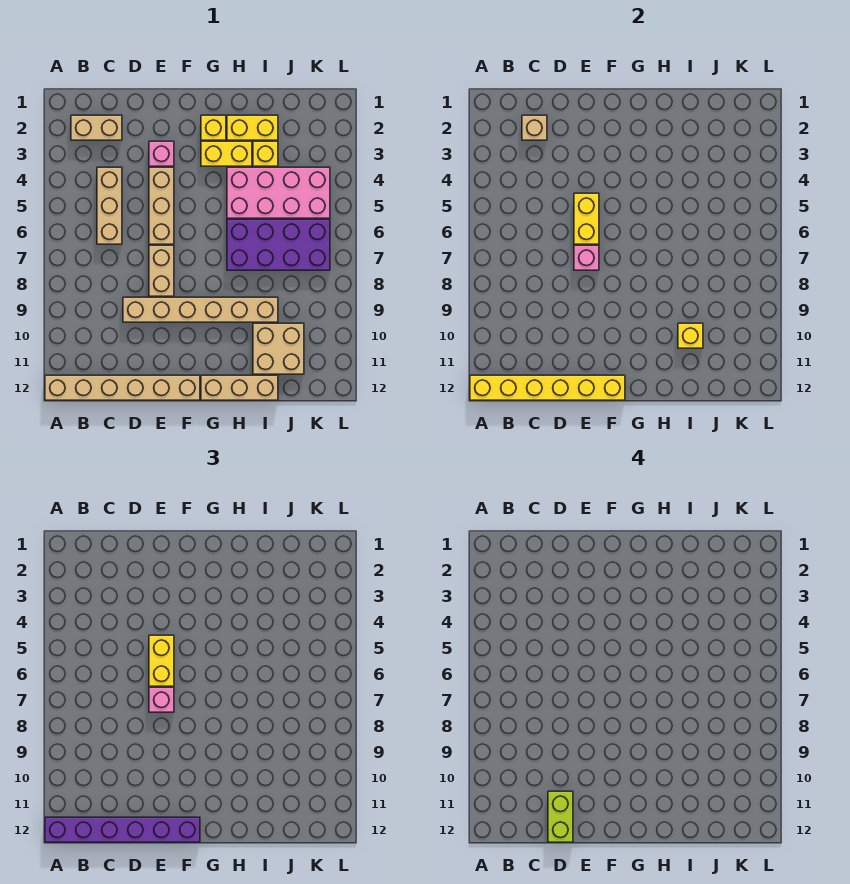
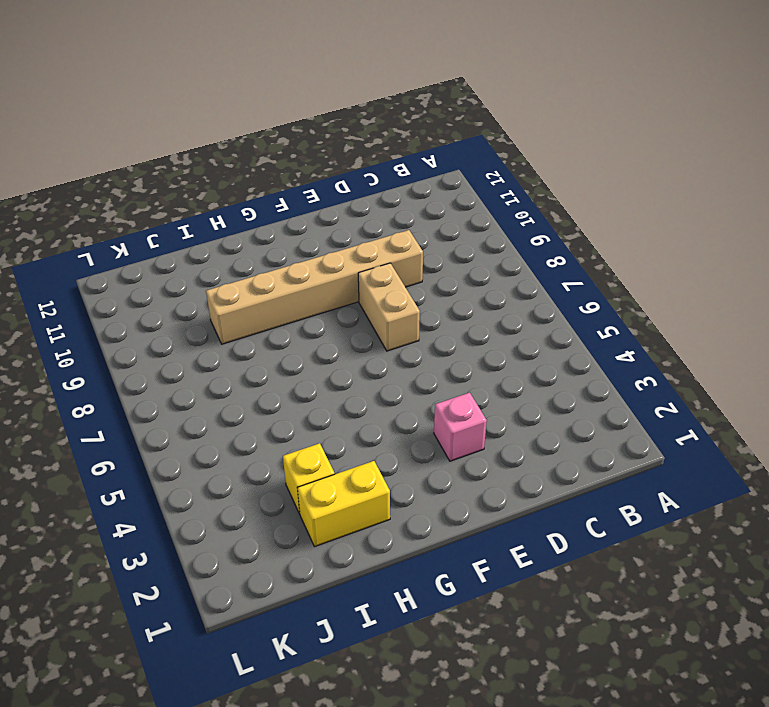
none -> tan 1x6 brick [45,375,200,400]
none -> tan 1x2 brick [71,115,122,140]
none -> tan 1x3 brick [97,167,122,244]

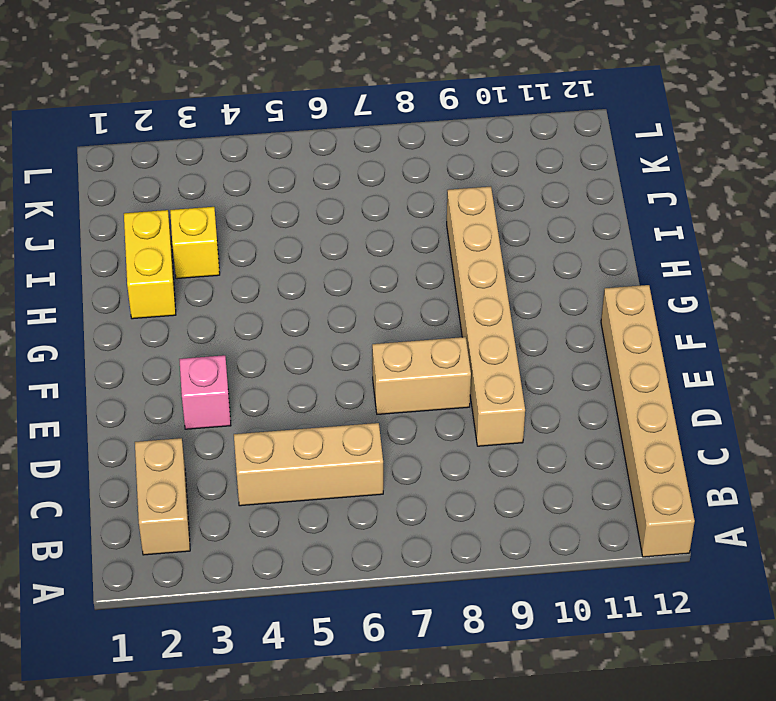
none -> tan 1x3 brick [149,167,174,244]
none -> yellow 1x1 brick [201,115,226,140]
none -> yellow 1x2 brick [201,141,252,166]

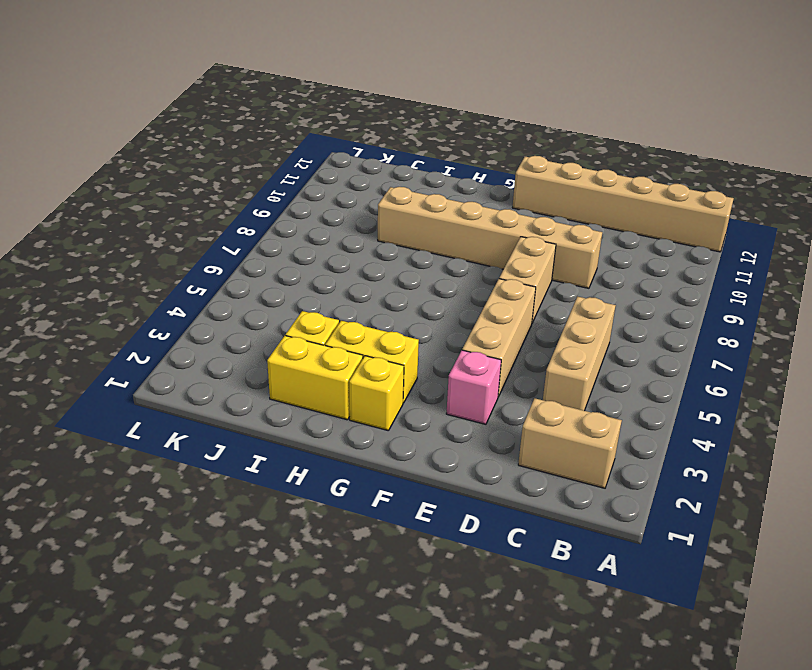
none -> tan 1x3 brick [201,375,278,400]
none -> pink 2x4 brick [227,167,330,218]
none -> purple 2x4 brick [227,219,330,270]

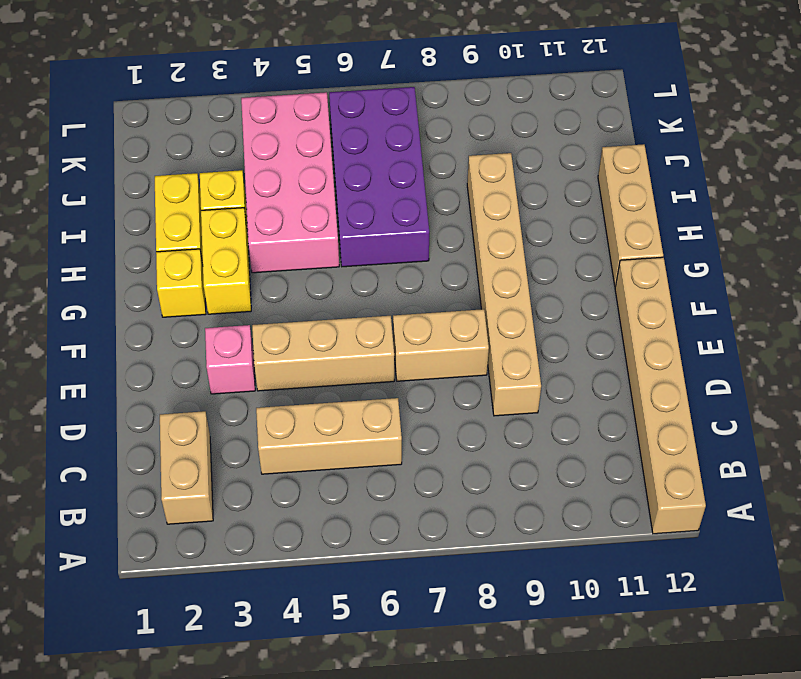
none -> tan 2x2 brick [253,323,304,374]
none -> yellow 1x6 brick [470,375,625,400]
none -> tan 1x1 brick [522,115,547,140]

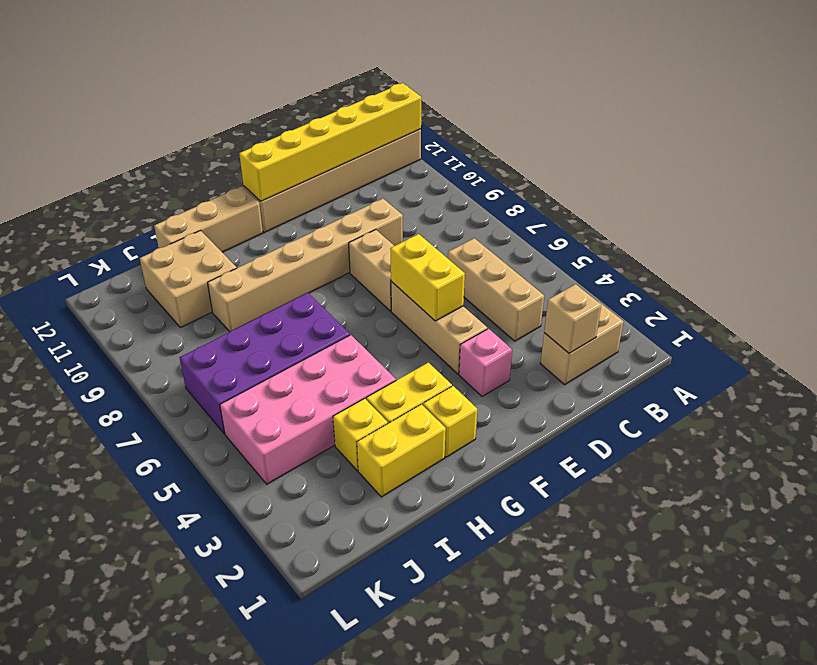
none -> pink 1x1 brick [574,245,599,270]
none -> yellow 1x1 brick [678,323,703,348]
none -> purple 1x6 brick [45,817,200,842]

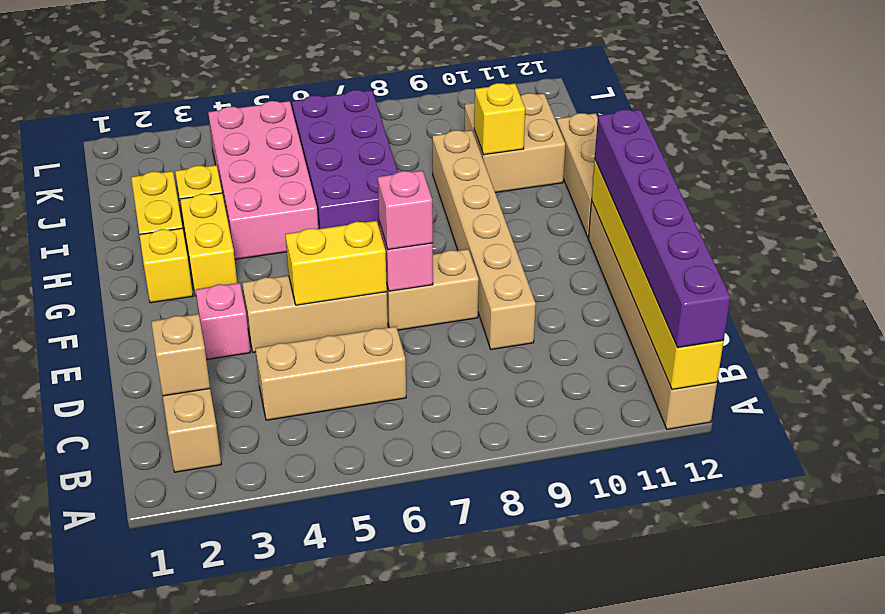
none -> yellow 1x2 brick [149,635,174,686]
none -> lime 1x2 brick [548,791,573,842]

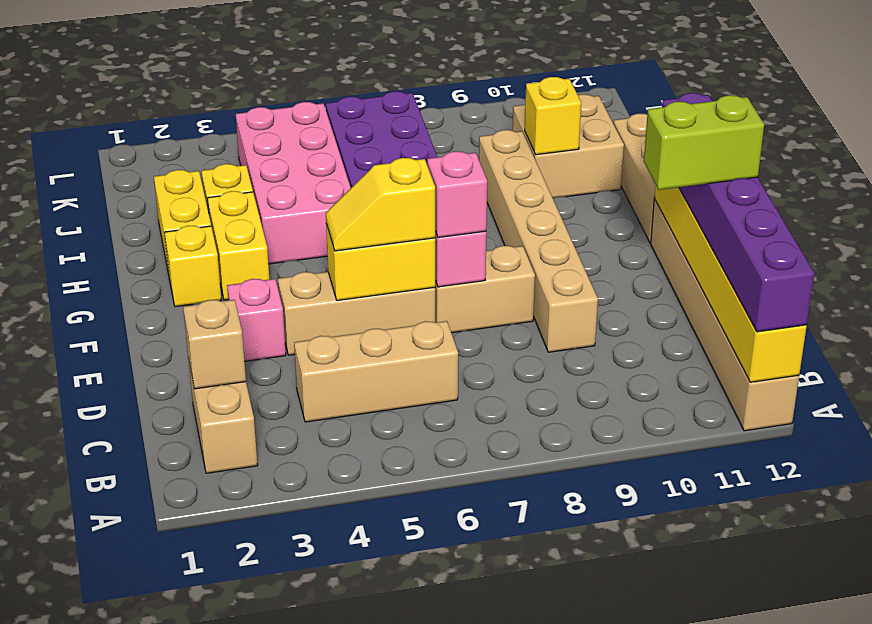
yellow 1x2 slope [326,158,435,251] -> yellow 1x2 brick [149,635,174,686]

